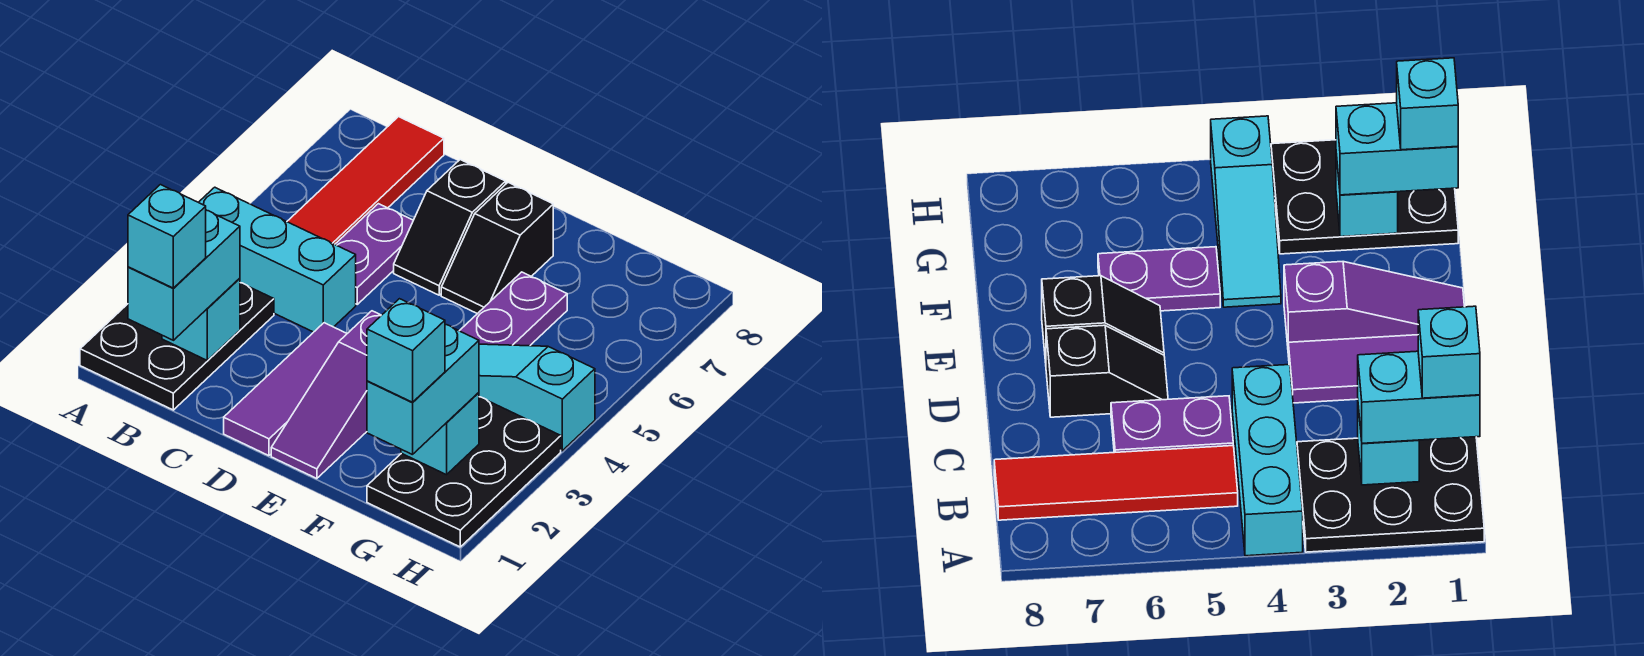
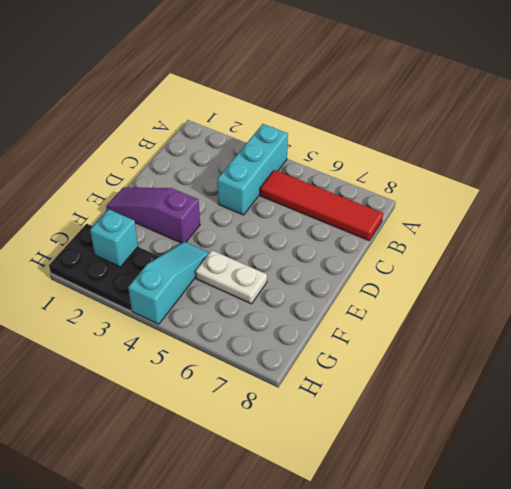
white 1x2 plate [195,250,267,304] -> purple 1x2 plate [460,272,567,346]
none -> black 2x3 plate [80,283,274,410]
none -> purple 1x2 plate [335,204,413,304]
none -> purple 1x3 tile [224,323,347,456]

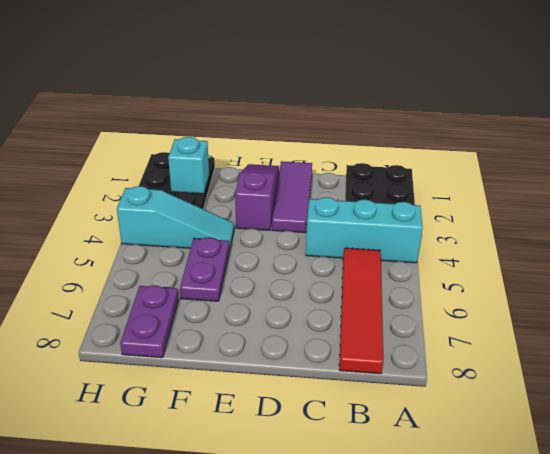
purple 1x2 plate [120,285,179,358] -> purple 1x2 plate moved to [335,204,413,304]
none -> black 1x2 slope [394,160,506,295]
none -> black 1x2 slope [441,183,553,314]
none -> cyan 1x1 brick [162,278,240,360]

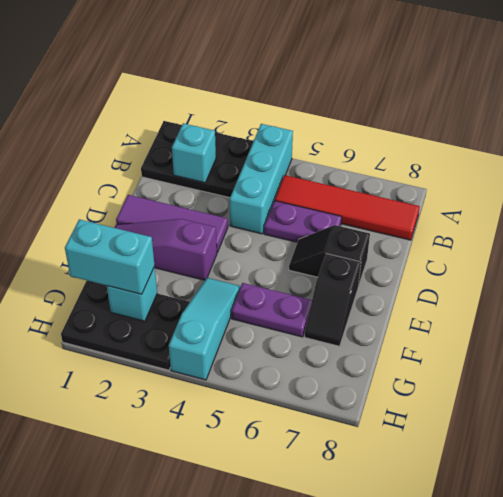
black 1x2 slope [305,254,361,346] -> black 1x2 slope turned to [441,183,553,314]
none -> cyan 1x2 brick [128,210,240,340]
none -> cyan 1x1 brick [128,185,206,288]
none -> cyan 1x1 brick [367,299,445,402]

